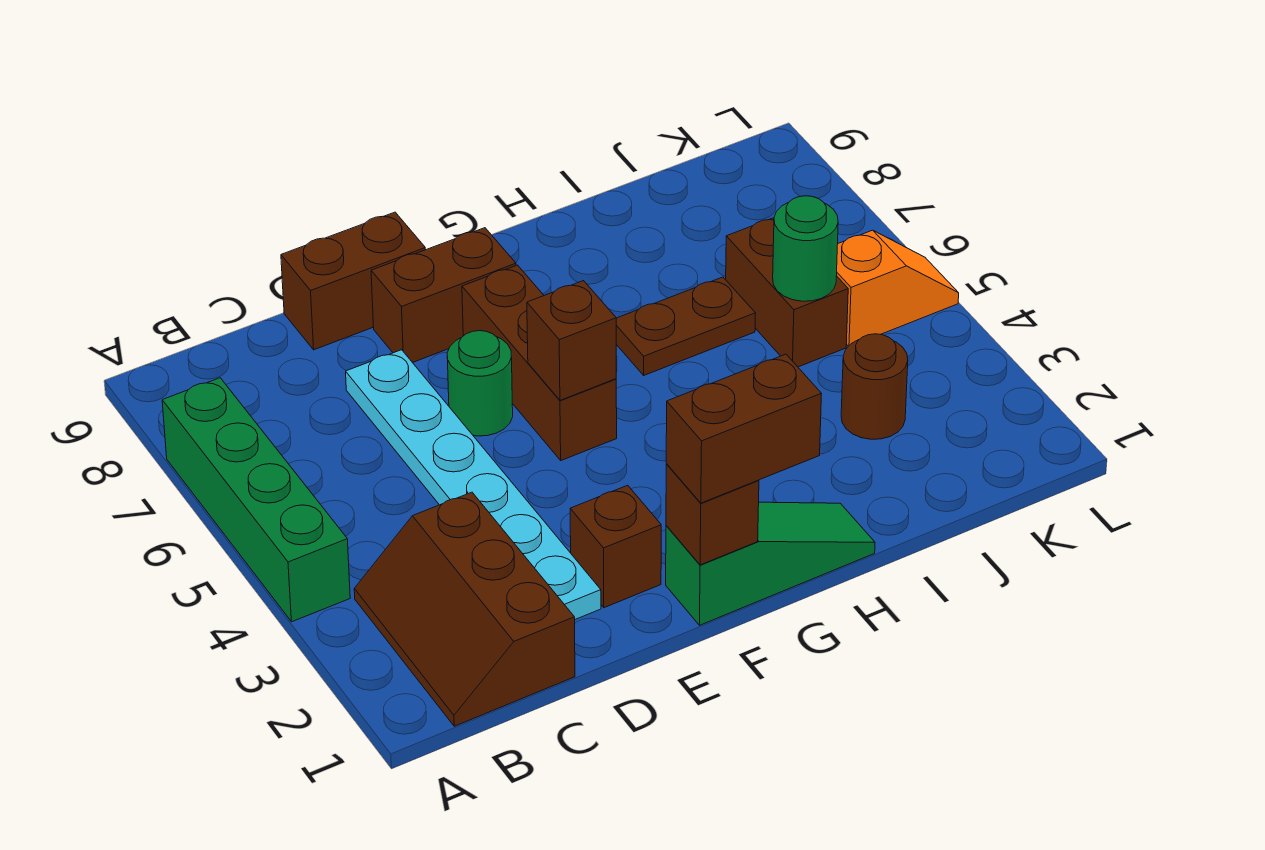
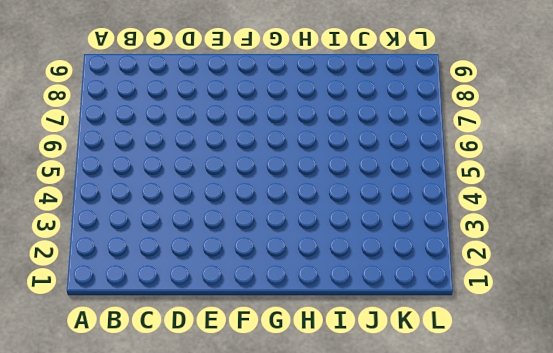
none -> green 1x4 brick [162,378,350,622]
none -> brown 2x3 slope [354,492,575,726]
none -> cyan 1x6 plate [346,350,601,619]

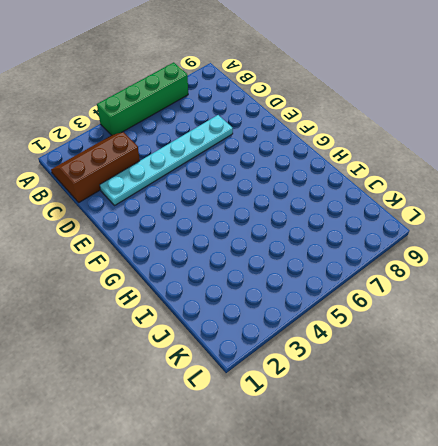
none -> brown 1x2 brick [281,212,425,350]
none -> brown 1x1 brick [570,485,661,608]
none -> green 1x1 round brick [447,331,513,436]

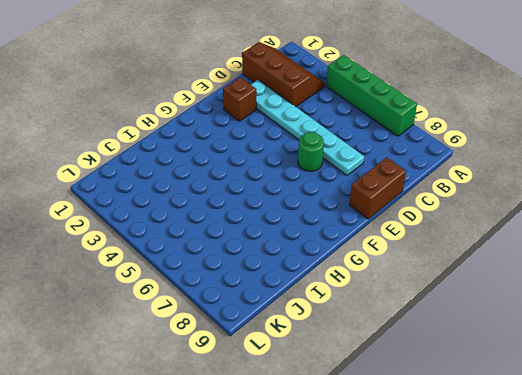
none -> brown 1x2 brick [371,228,516,363]
none -> green 1x3 slope [666,502,875,625]
none -> brown 1x3 brick [462,265,617,460]

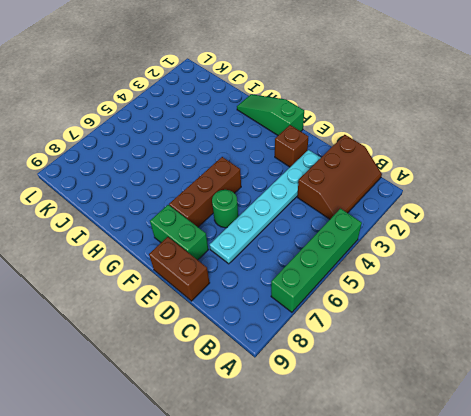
green 1x2 brick [150,205,208,260] -> brown 1x2 brick [371,228,516,363]
none -> brown 1x2 plate [616,277,755,375]
none -> brown 1x1 round brick [841,334,908,439]
none -> brown 1x2 brick [726,218,848,367]

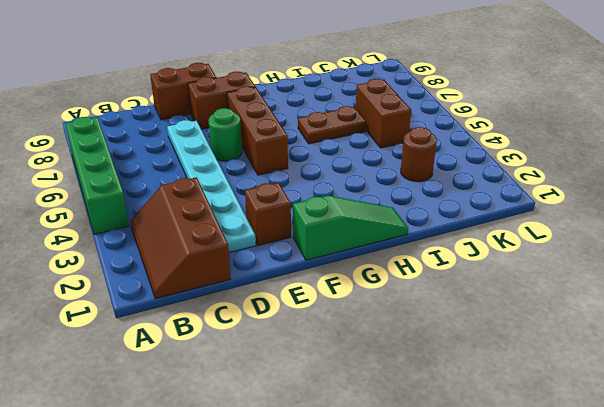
none -> orange 1x2 slope [836,230,959,346]
none -> brown 1x1 brick [666,464,759,565]
none -> brown 1x1 brick [527,281,616,400]

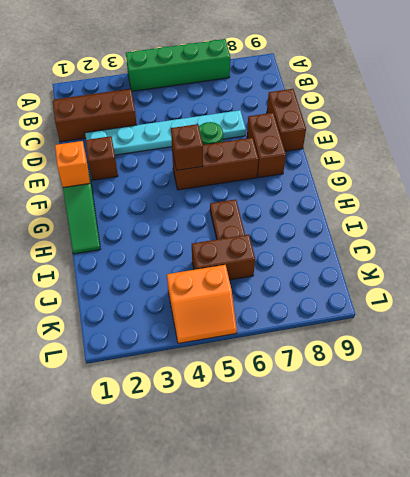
orange 1x1 brick [55,141,90,187] -> brown 1x1 brick [666,464,759,565]
orange 2x2 slope [167,265,237,343] -> orange 1x2 slope [836,230,959,346]
none -> brown 1x1 round brick [841,334,908,439]
none -> green 1x1 round brick [773,196,838,301]
none -> brown 1x2 brick [666,354,822,503]

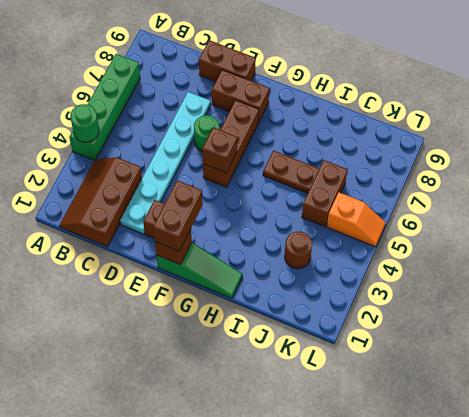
green 1x1 round brick [70,104,99,142] -> green 1x1 round brick moved to [773,196,838,301]
brown 1x2 brick [153,180,203,251] -> brown 1x2 brick turned to [666,354,822,503]

